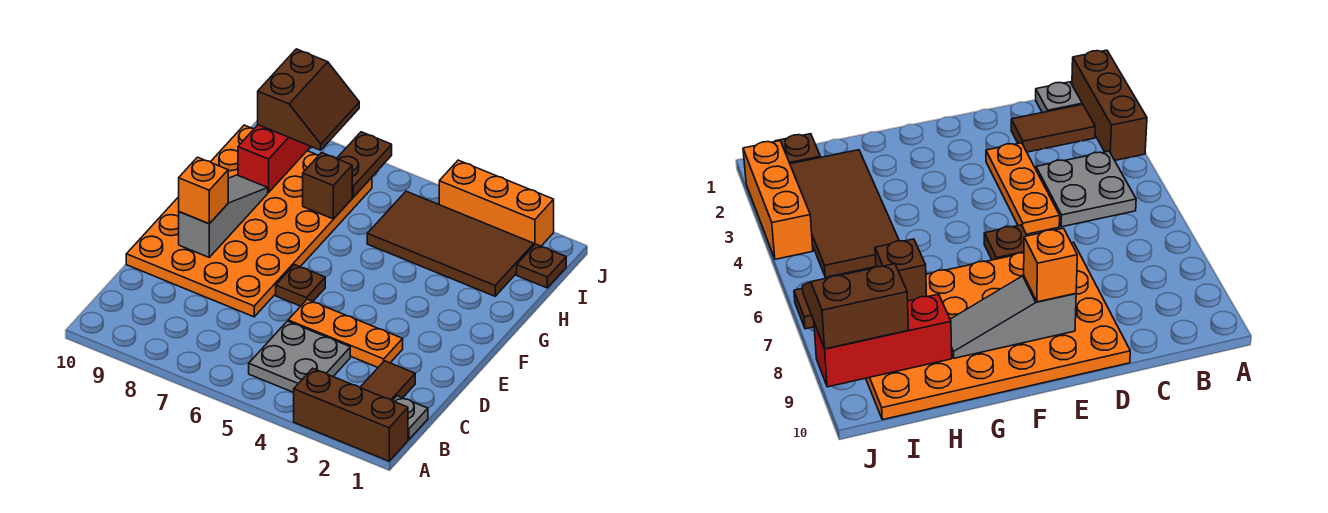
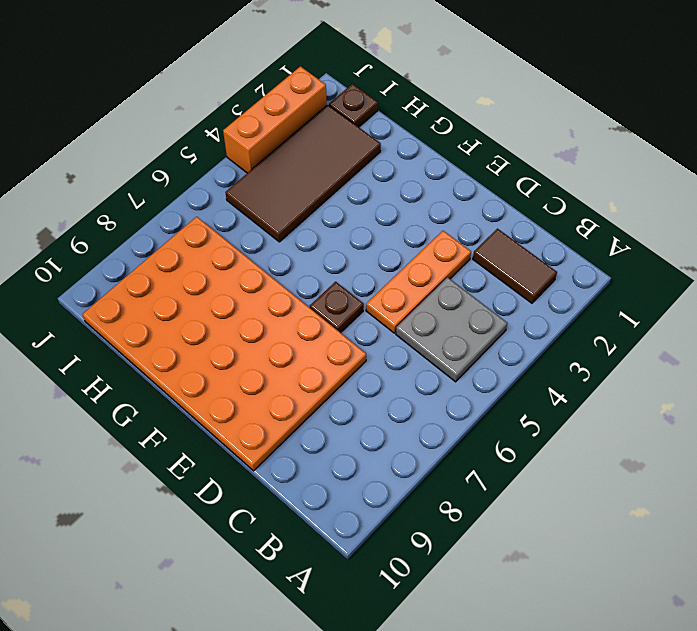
none -> brown 1x3 brick [294,368,408,461]
none -> grey 1x1 plate [393,396,428,440]
none -> grey 1x3 slope [179,175,268,257]

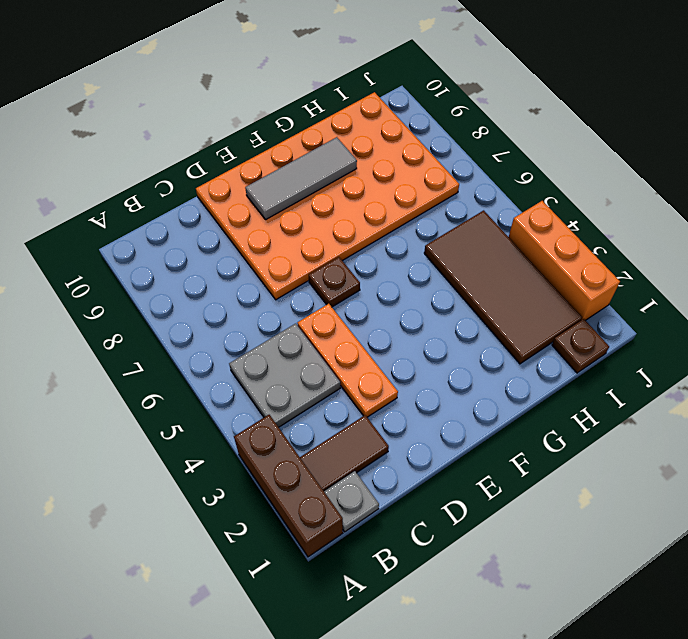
grey 1x3 tile [245,137,357,219] -> grey 1x3 slope [179,175,268,257]
none -> brown 1x1 brick [303,153,352,219]
none -> red 1x3 brick [238,125,311,193]
none -> brown 1x2 plate [337,132,392,197]

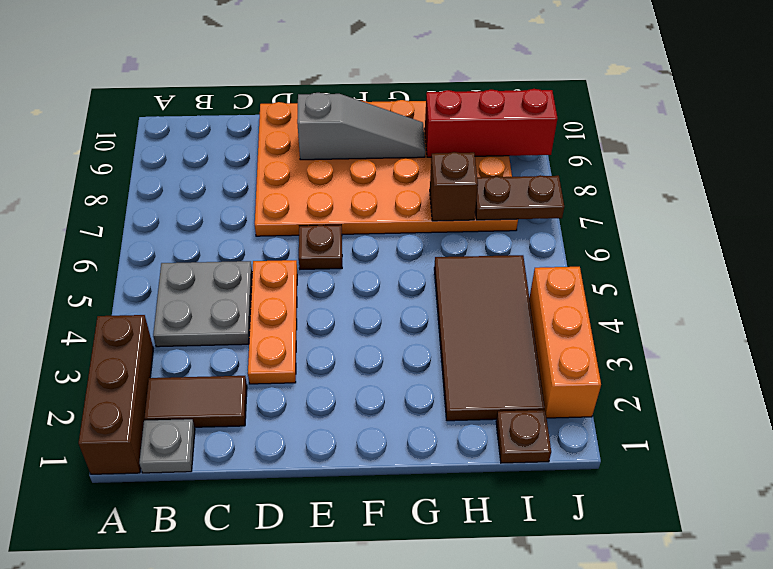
none -> orange 1x1 brick [179,157,228,224]
none -> brown 2x2 slope [258,49,359,150]

